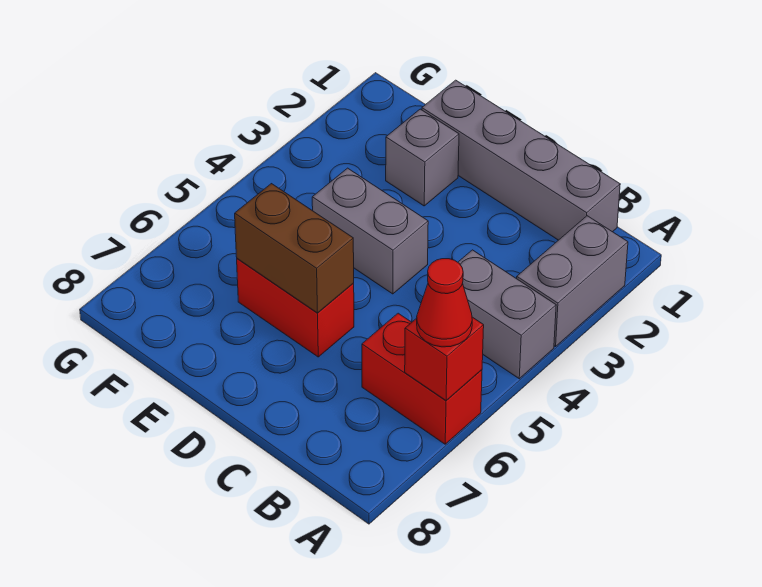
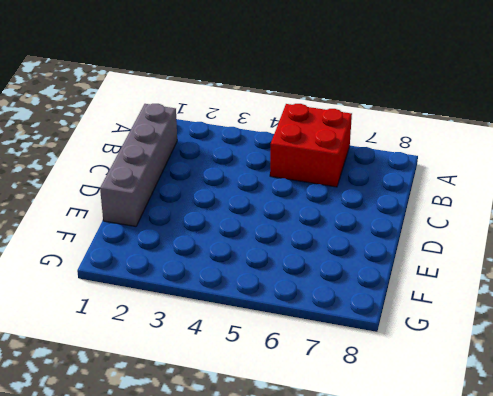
red 2x2 brick [270,104,352,187] -> red 1x2 brick [362,313,482,444]
none -> grey 1x2 brick [517,216,628,347]
none -> grey 1x2 brick [458,250,556,379]

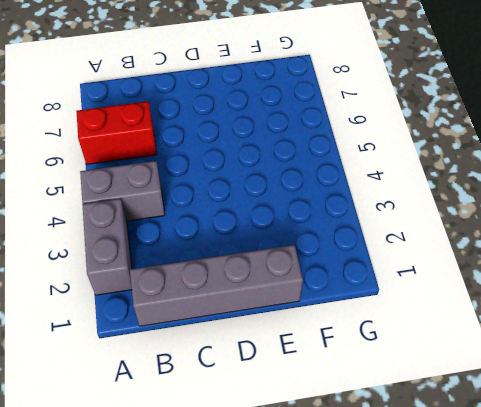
none -> grey 1x2 brick [312,168,428,294]
none -> red 1x2 brick [237,259,354,357]

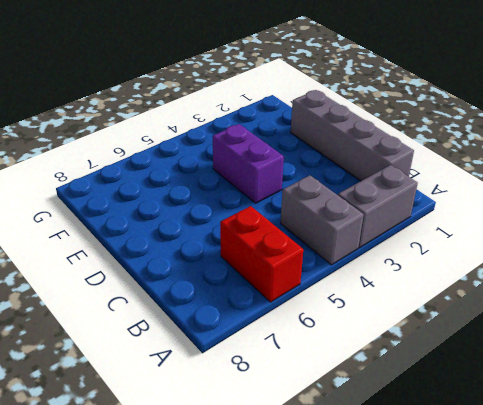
purple 1x2 brick [213,124,284,203] -> grey 1x2 brick [312,168,428,294]
none -> red 1x2 brick [237,259,354,357]
none -> grey 1x1 brick [386,109,459,206]

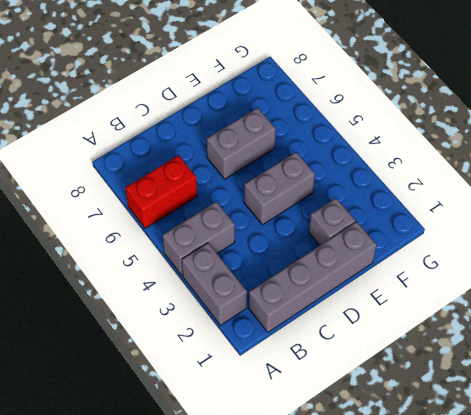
grey 1x2 brick [207,108,276,179] -> red 1x2 brick [237,259,354,357]
none -> red 1x1 brick [405,317,484,401]
none -> brown 1x2 brick [235,184,354,313]

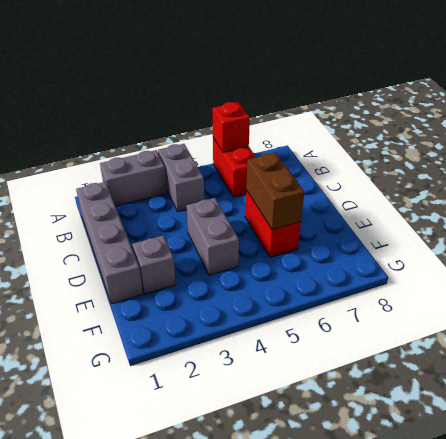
none -> red 1x1 cone [417,259,472,347]

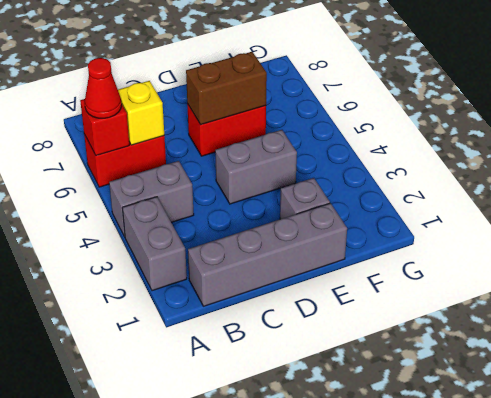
yellow 1x1 brick [118,81,164,145] -> none

